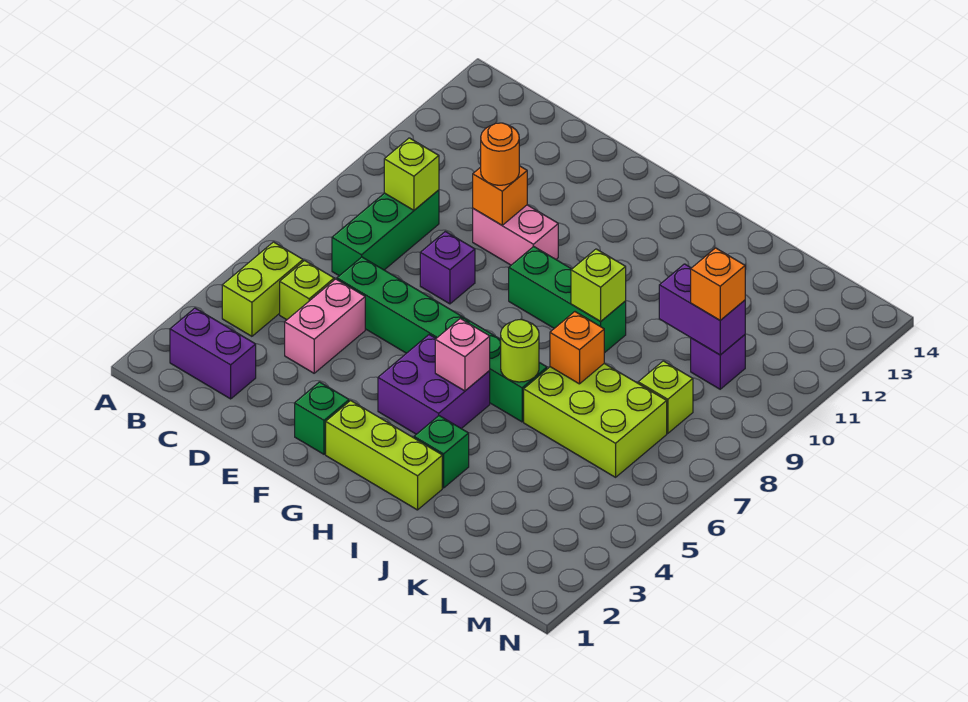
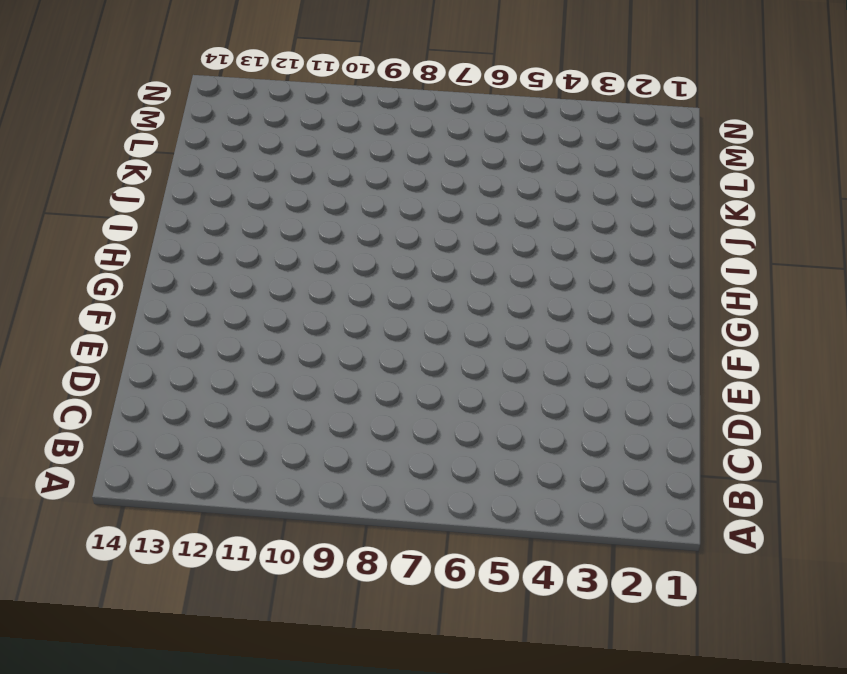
none -> purple 1x2 brick [170,308,256,399]
none -> lime 1x2 brick [222,242,303,336]
none -> lime 1x1 brick [280,261,334,320]

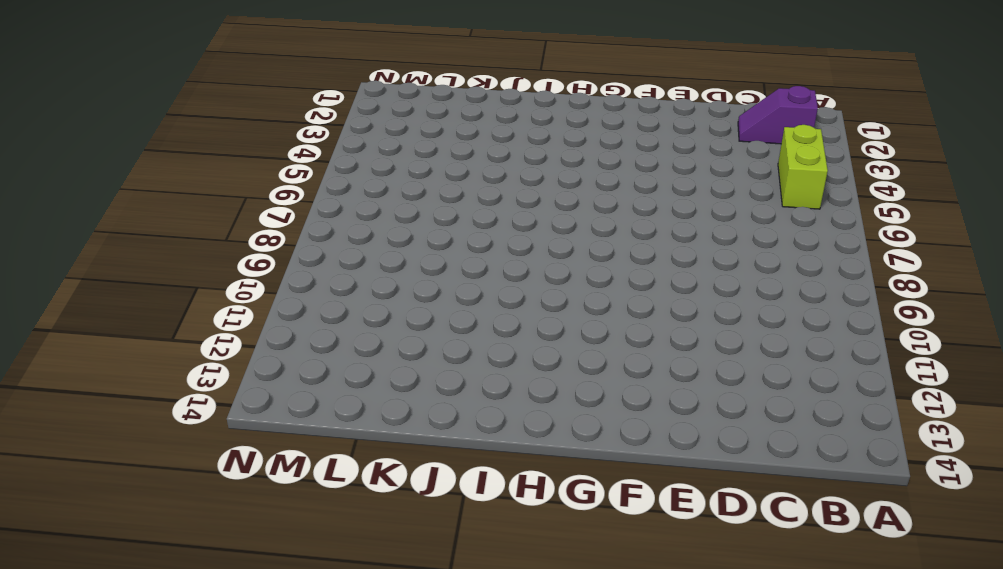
purple 1x2 slope [738,86,818,144] -> purple 1x2 brick [170,308,256,399]
none -> lime 1x1 brick [280,261,334,320]
none -> green 1x3 brick [332,190,439,276]
none -> pink 1x2 brick [285,279,365,373]

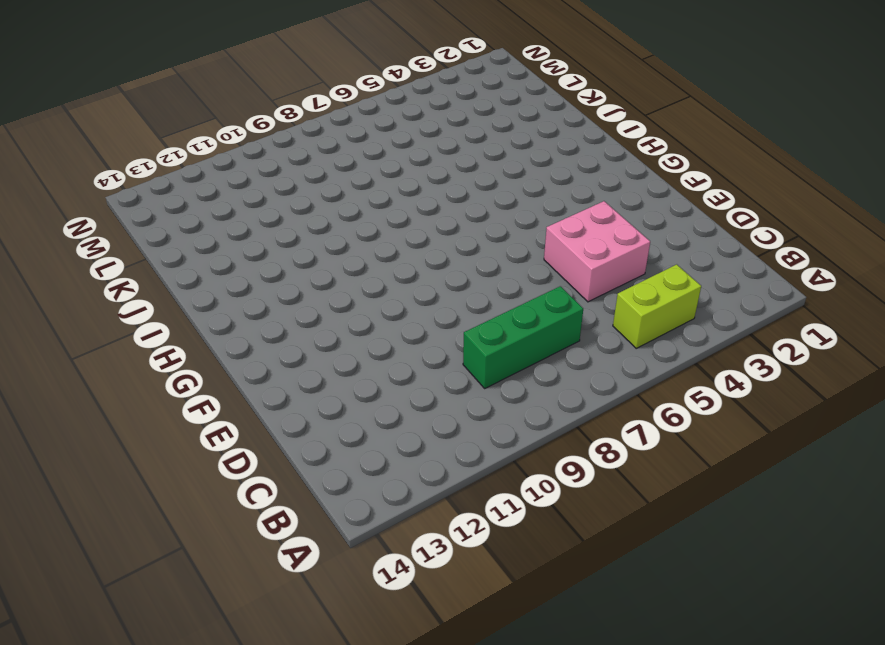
pink 2x2 brick [544,201,650,302] -> pink 1x2 brick [285,279,365,373]
none -> purple 1x2 brick [170,308,256,399]
none -> lime 1x1 brick [280,261,334,320]
none -> green 1x6 brick [337,257,547,422]

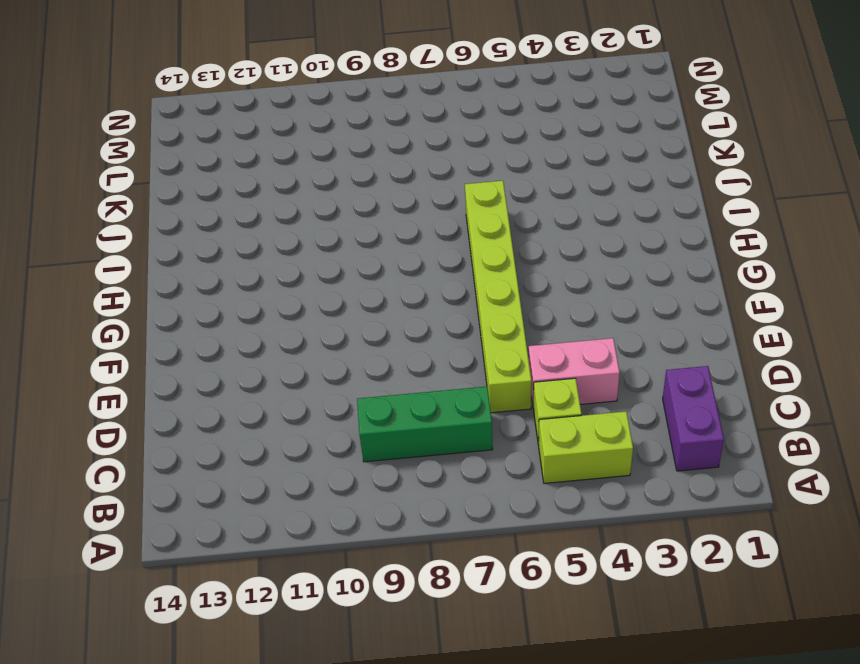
lime 1x6 brick [465,181,531,413] -> green 1x6 brick [337,257,547,422]
none -> purple 1x1 brick [420,231,475,304]
none -> pink 1x2 brick [473,205,558,265]
none -> green 1x1 brick [295,382,349,454]

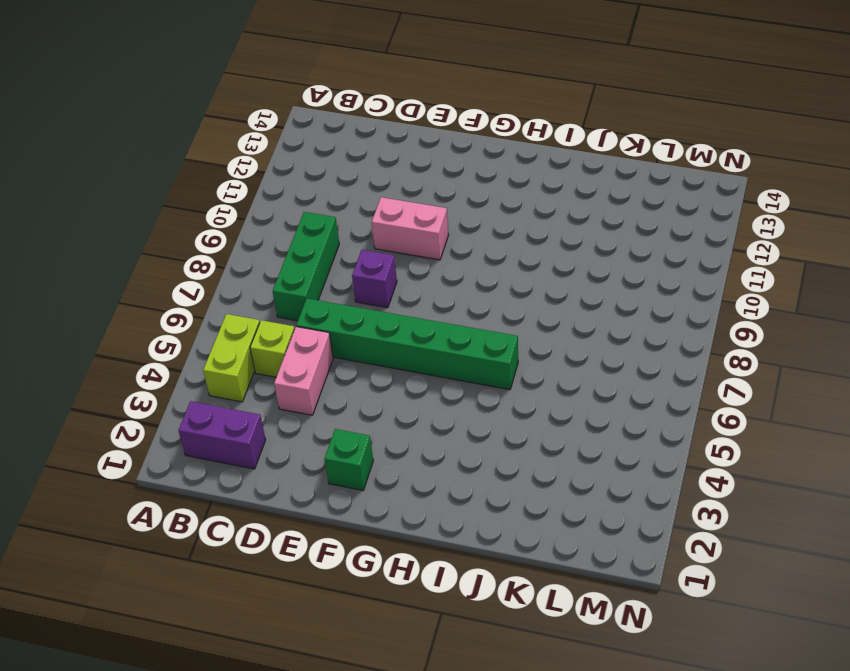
none -> lime 1x3 brick [326,401,442,510]
none -> purple 2x2 brick [378,335,490,434]
none -> green 1x3 brick [509,246,626,353]

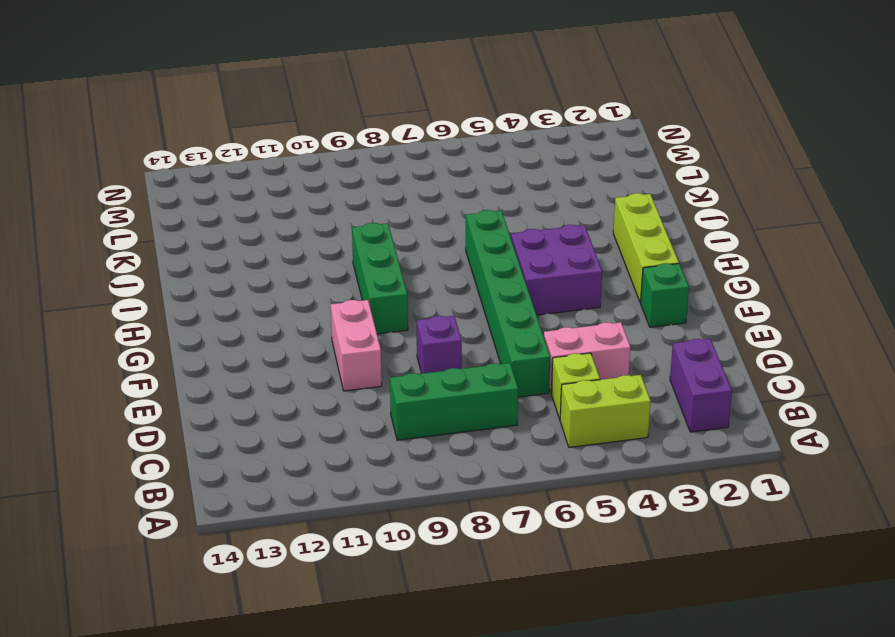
none -> green 1x1 brick [414,416,469,488]
none -> lime 2x3 brick [524,364,667,477]
none -> lime 1x1 brick [638,361,693,433]

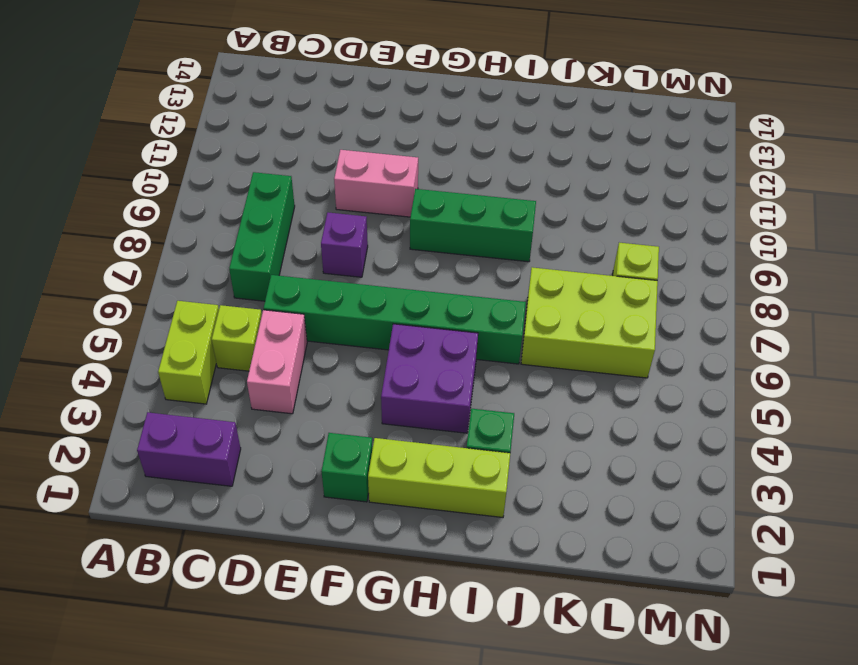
none -> purple 1x1 brick [691,335,745,389]
none -> lime 1x1 brick [384,138,439,210]
none -> orange 1x1 brick [473,166,527,225]

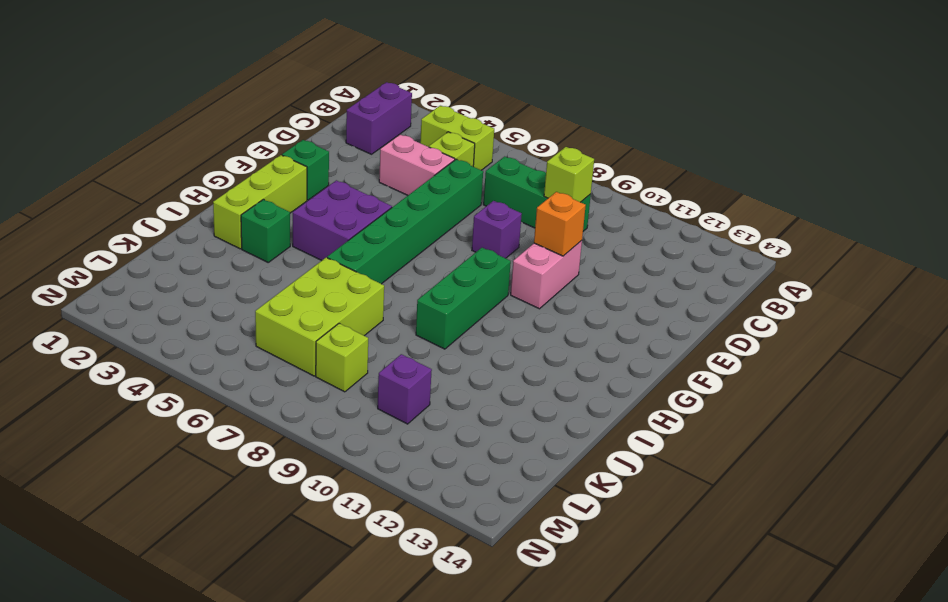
none -> pink 1x1 brick [435,319,490,391]
none -> lime 1x1 round brick [501,320,539,382]
none -> lime 1x1 brick [571,249,626,321]

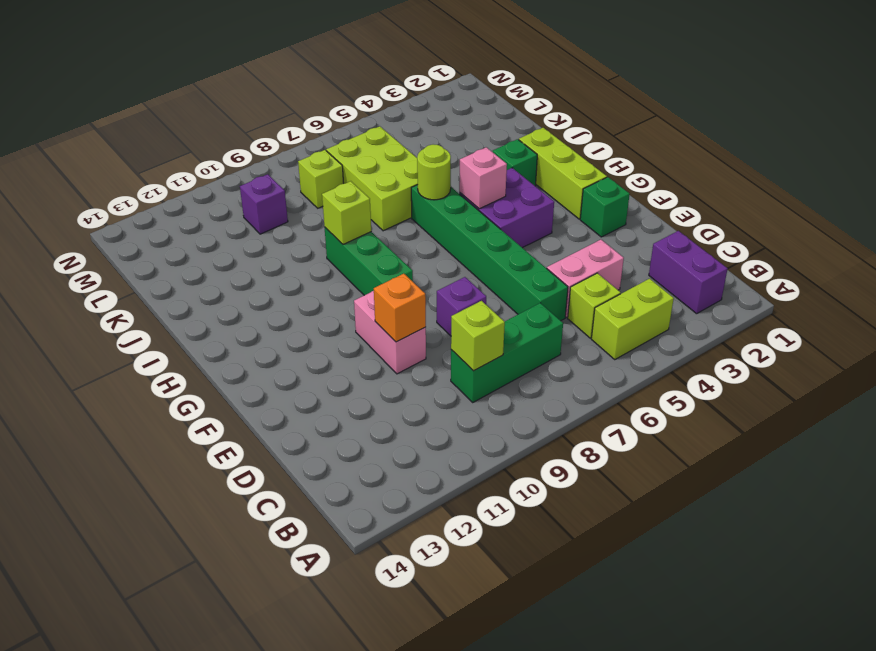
none -> orange 1x1 brick [550,312,604,384]
none -> purple 1x2 brick [659,264,745,355]
none -> orange 1x1 round brick [481,123,519,185]

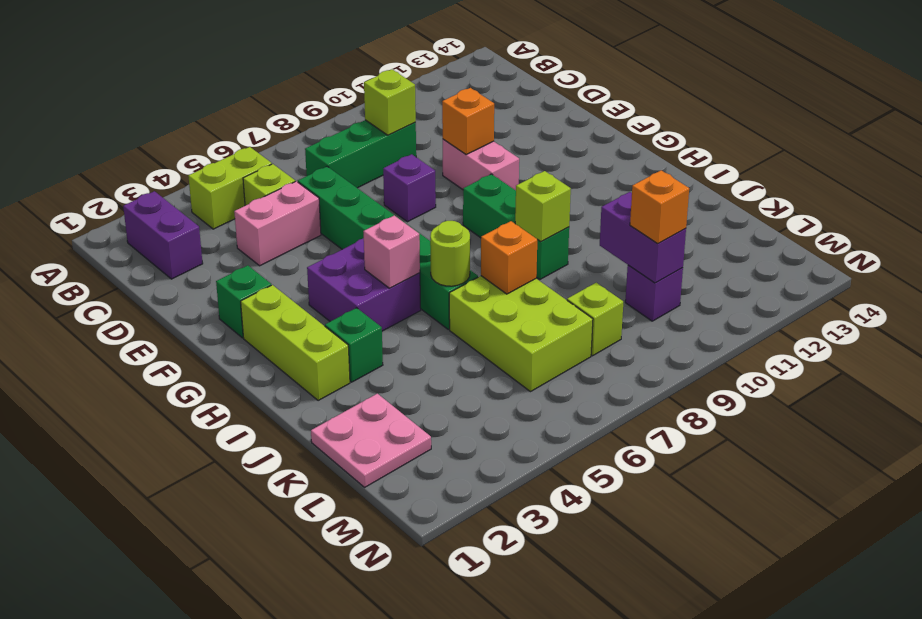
pink 2x2 plate [311,394,431,487] -> none
none -> orange 1x1 round brick [481,123,519,185]

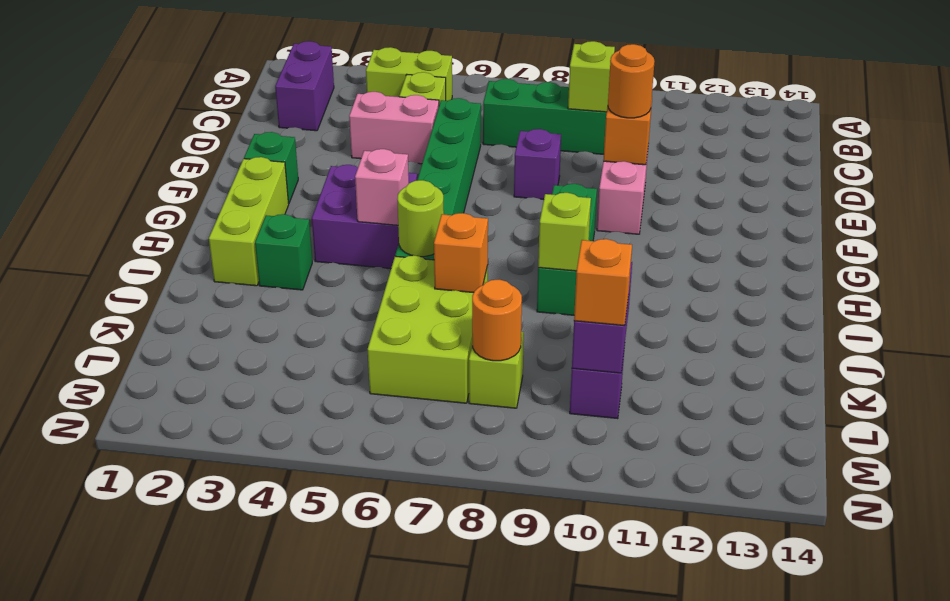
orange 1x1 round brick [472,280,522,361] -> none

